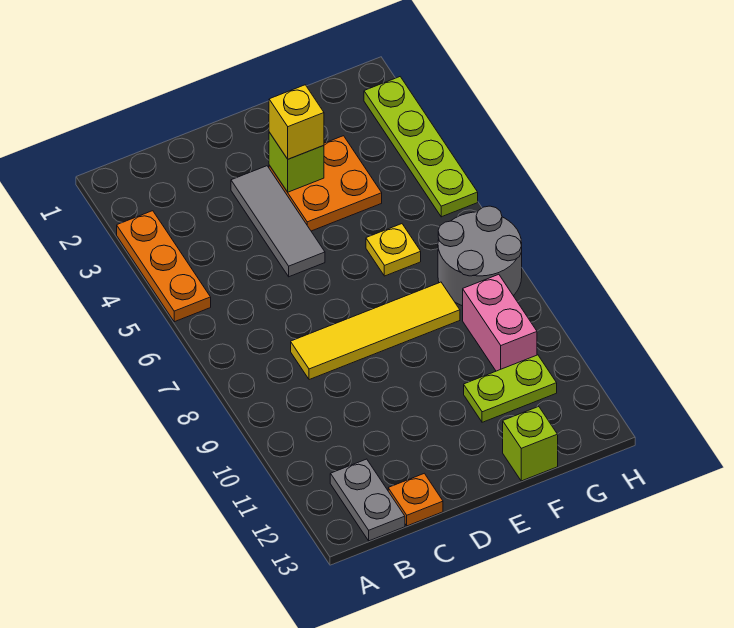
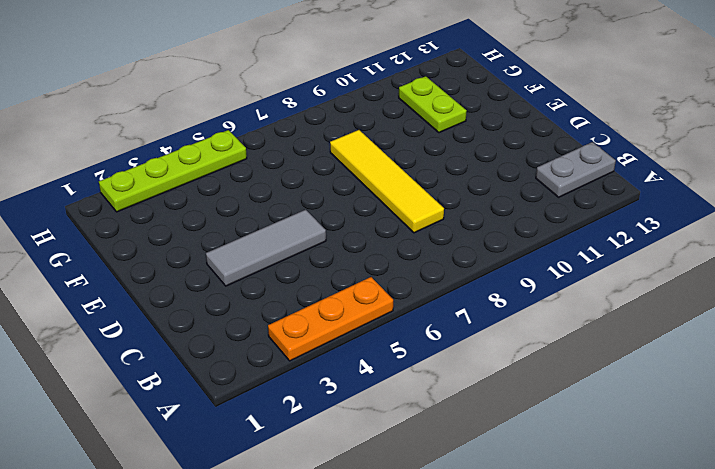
none -> orange 1x1 plate [388,473,443,526]
none -> orange 2x2 plate [269,136,382,231]
none -> yellow 1x1 plate [366,224,421,276]

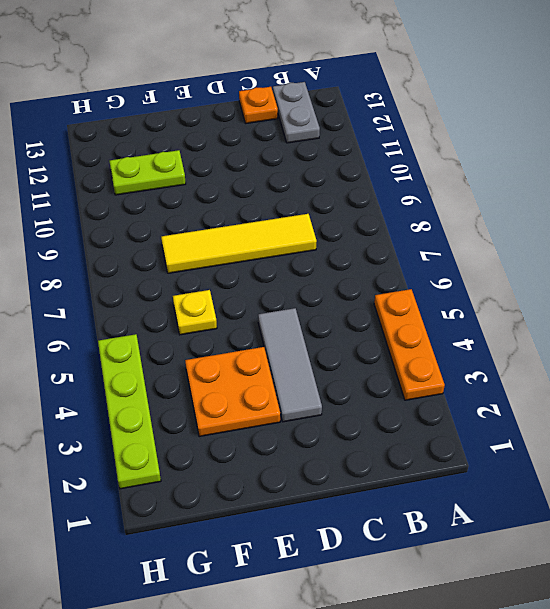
none -> lime 1x1 brick [503,407,558,481]
none -> grey 2x2 round brick [438,206,522,306]
none -> pink 1x2 brick [463,274,537,371]

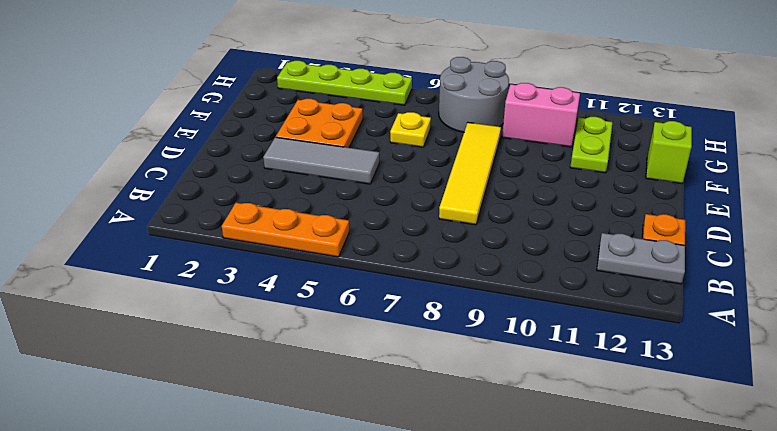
none -> lime 1x1 brick [269,132,324,192]
none -> yellow 1x1 brick [269,85,324,159]

